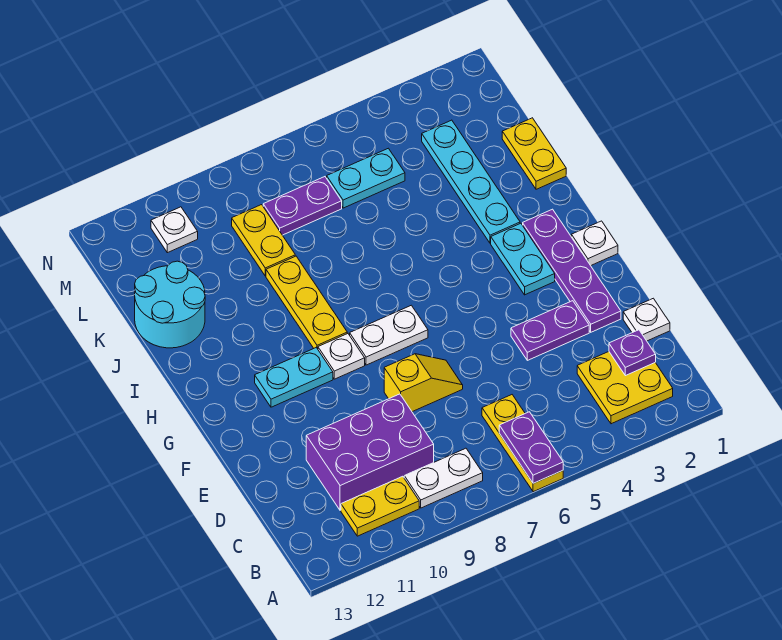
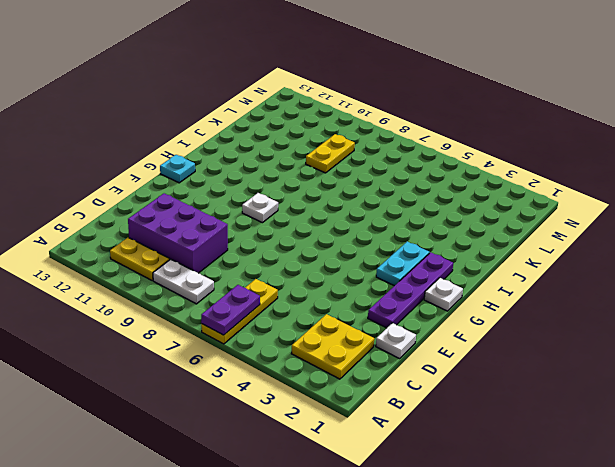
cyan 1x1 plate [160,155,195,183] -> none
none -> purple 1x2 plate [511,301,589,360]
none -> yellow 1x2 slope [384,354,463,412]
none -> white 1x2 plate [350,305,428,365]

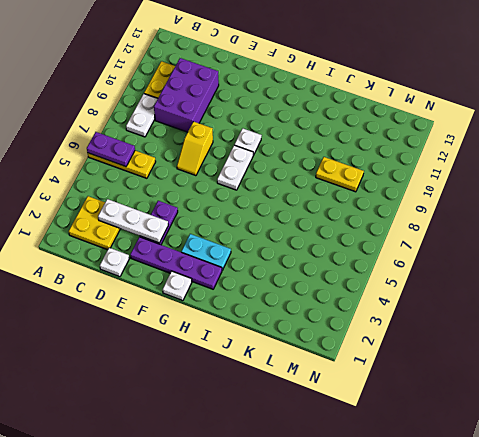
white 1x3 plate [98,199,168,243] -> none
none -> cyan 1x2 plate [255,348,333,407]
none -> yellow 1x3 plate [266,256,347,349]
none -> cyan 1x4 plate [422,120,520,243]

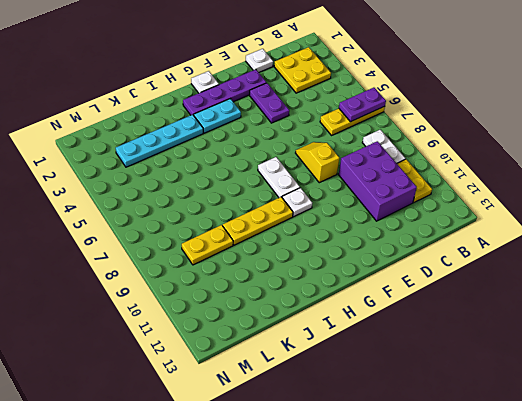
none -> cyan 1x2 plate [255,348,333,407]
none -> yellow 1x2 plate [502,118,566,189]
none -> cyan 2x2 round brick [135,261,205,348]

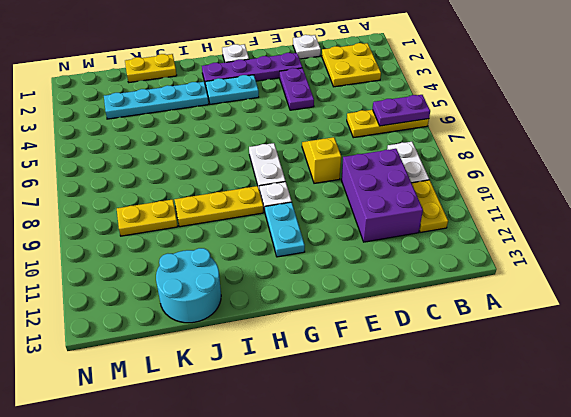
none -> cyan 1x2 plate [327,148,405,208]
none -> purple 1x2 plate [263,177,342,235]
none -> white 1x1 plate [151,207,198,253]

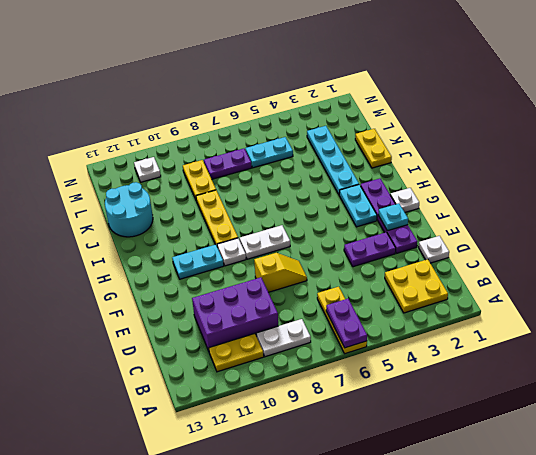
cyan 1x1 plate [379,203,408,231] -> none
none -> purple 1x1 plate [609,330,656,376]

